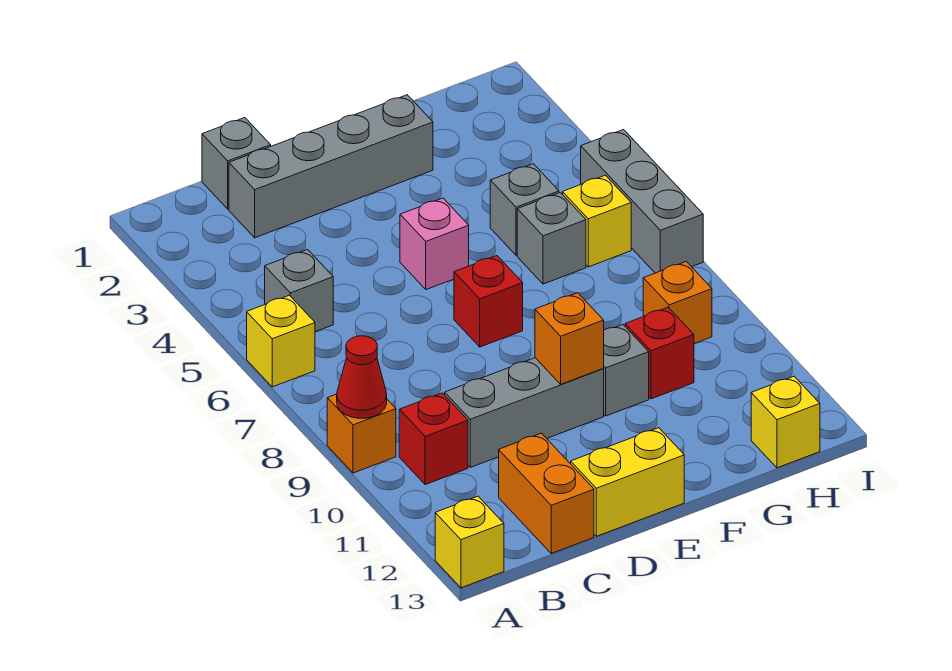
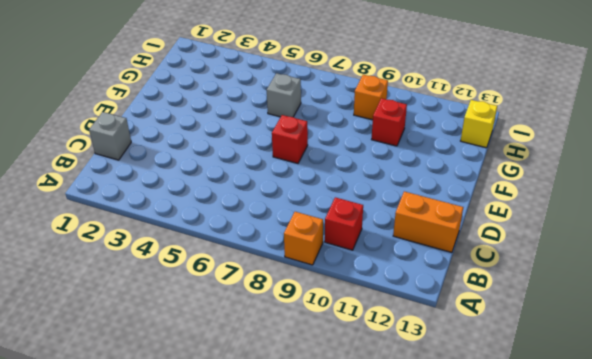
none -> yellow 1x1 brick [247,295,315,387]
none -> yellow 1x1 brick [435,496,504,588]
none -> grey 1x1 brick [265,250,333,332]

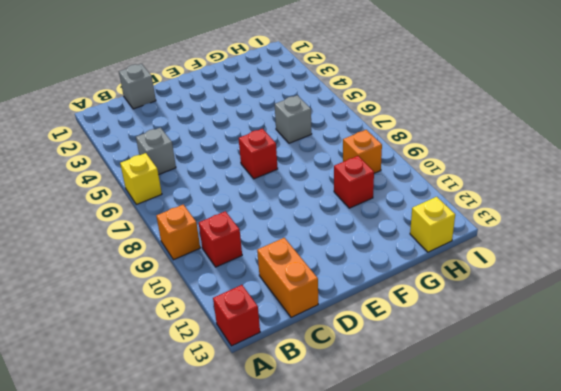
red 1x1 brick [213,285,260,346] -> yellow 1x1 brick [435,496,504,588]
none -> grey 1x4 brick [229,95,433,238]
none -> grey 1x3 brick [445,358,604,467]
none -> yellow 1x2 brick [571,428,684,536]

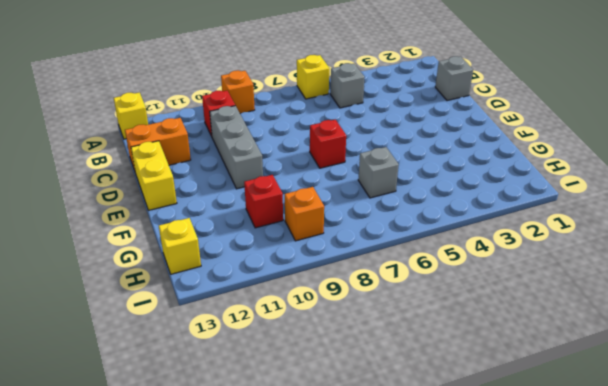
none -> grey 1x4 brick [229,95,433,238]
none -> pink 1x1 brick [400,198,469,290]
none -> grey 1x1 brick [603,325,649,416]

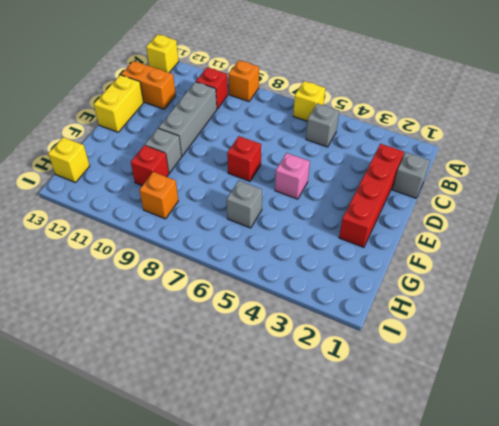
red 1x4 brick [339,144,404,247] -> grey 1x4 brick [229,95,433,238]
none -> grey 1x1 brick [490,164,559,255]
none -> yellow 1x1 brick [563,175,631,267]
none -> grey 1x3 brick [581,130,703,273]

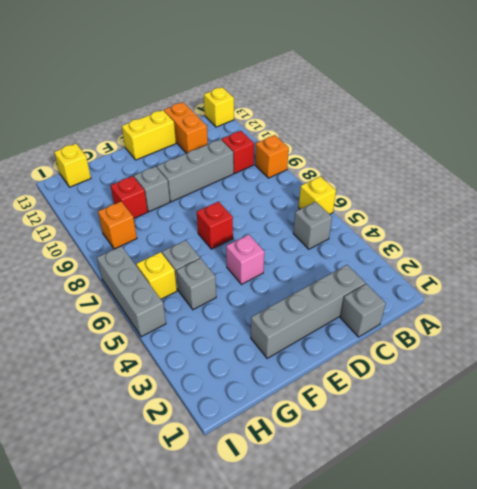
none -> red 1x1 cone [337,336,387,418]
none -> orange 1x1 brick [535,293,604,384]

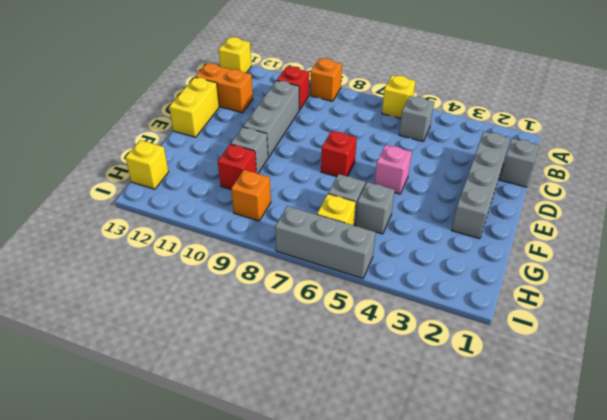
none -> red 1x1 cone [337,336,387,418]
none -> orange 1x1 brick [535,293,604,384]

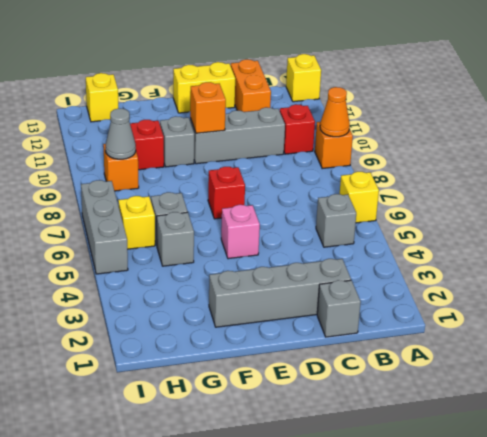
orange 1x1 cone [320,87,350,137] -> red 1x1 cone [337,336,387,418]
grey 1x1 cone [106,108,136,159] -> none

